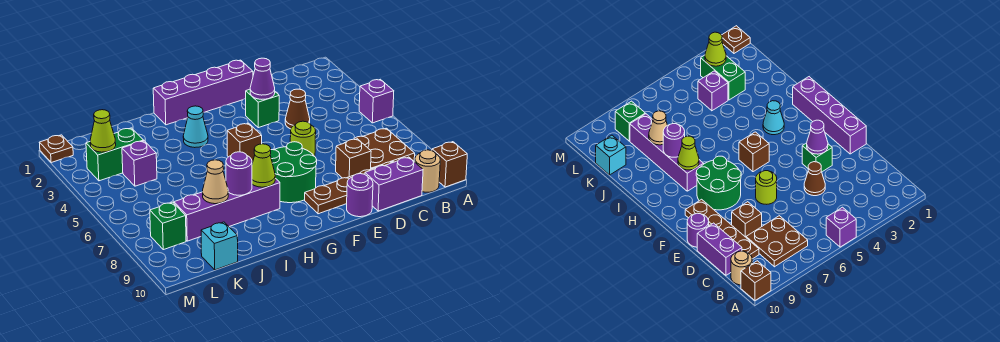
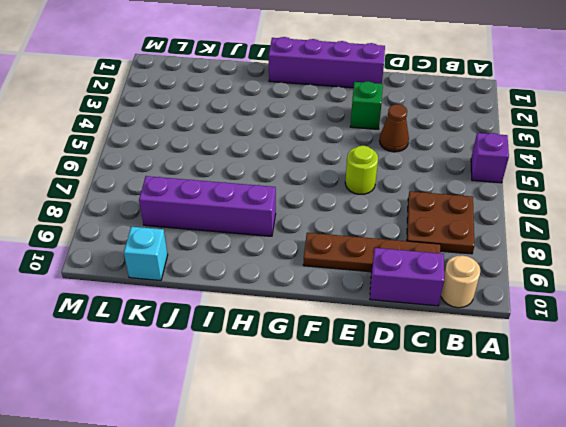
none -> brown 1x1 brick [432,142,467,187]
none -> brown 1x1 brick [336,139,371,178]
none -> purple 1x1 round brick [347,174,373,217]

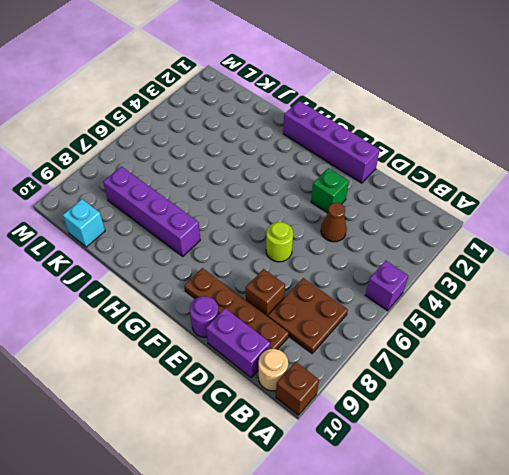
none -> green 2x2 round brick [270,142,317,203]
none -> brown 1x1 brick [227,123,262,163]
none -> cyan 1x1 cone [183,106,208,148]

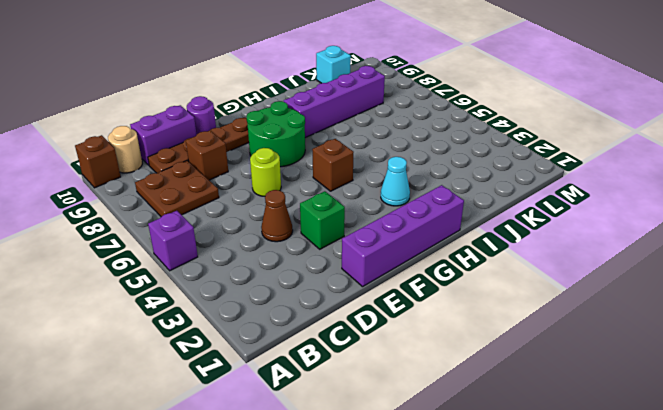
none -> green 1x2 brick [86,128,144,181]
none -> purple 1x1 brick [122,141,157,186]
none -> green 1x1 brick [150,202,186,250]

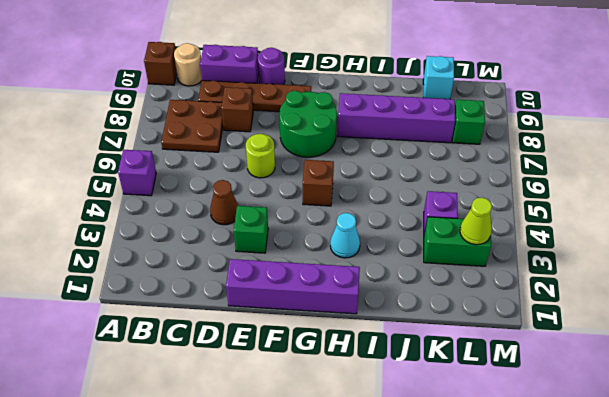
none -> brown 1x1 plate [39,135,73,163]
none -> purple 1x1 cone [250,58,275,99]
none -> lime 1x1 cone [252,144,275,187]

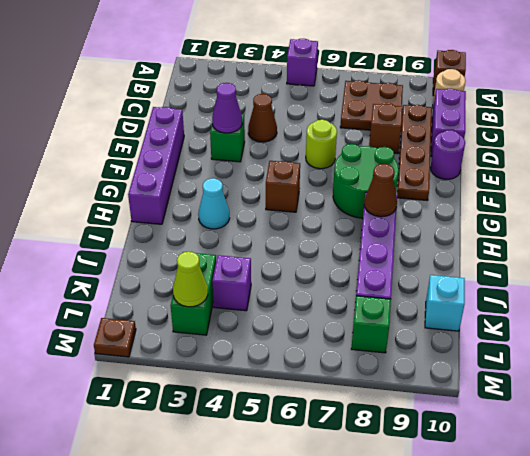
brown 1x1 cone [364,164,397,217] -> lime 1x1 cone [252,144,275,187]
none -> purple 1x1 round brick [226,152,252,195]
none -> tan 1x1 cone [203,160,228,204]

